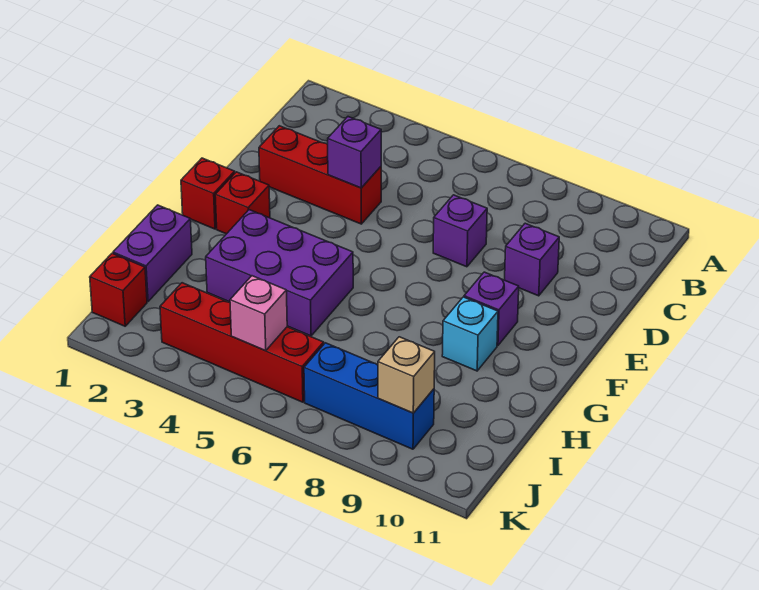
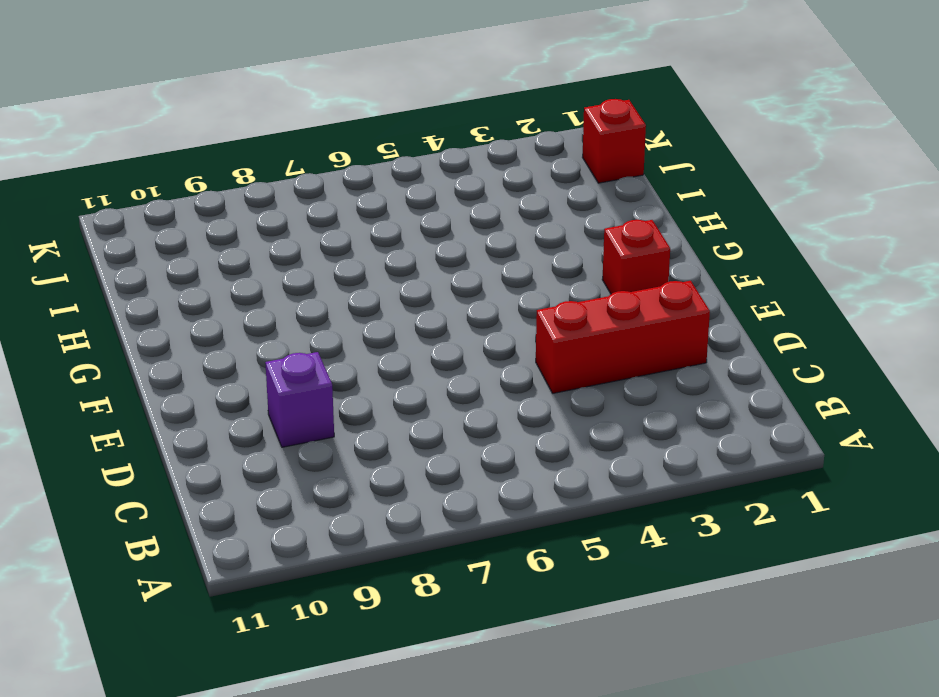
none -> purple 1x1 brick [433,195,487,267]
none -> red 1x1 brick [181,158,235,229]
none -> purple 1x1 brick [464,272,519,346]

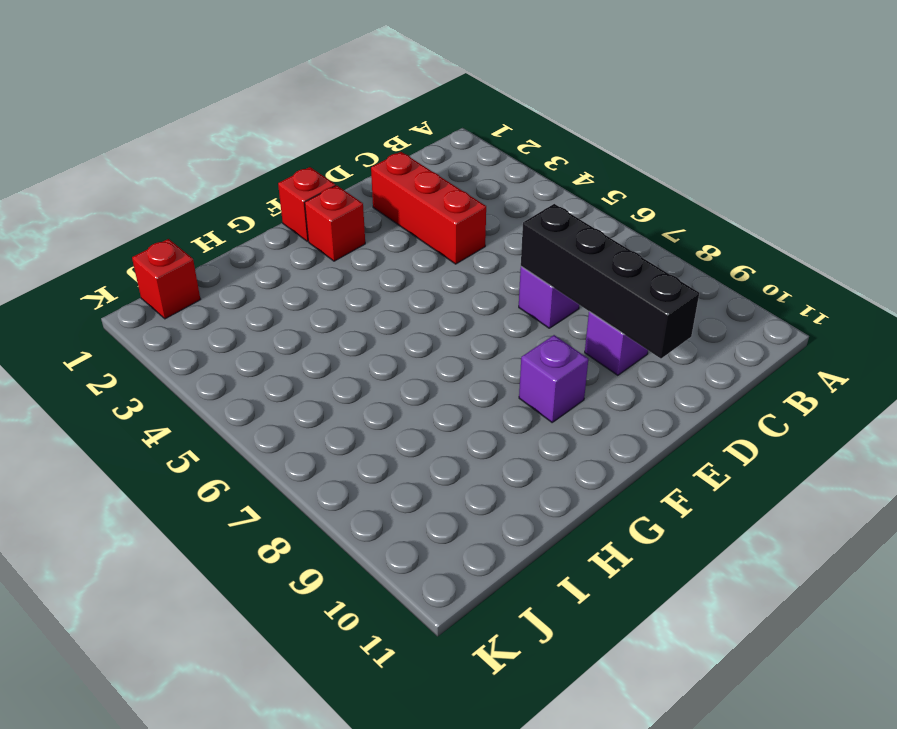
black 1x4 brick [521,204,699,358] -> none
none -> purple 2x3 brick [206,210,353,336]
none -> cyan 1x1 brick [442,297,498,371]
none -> purple 1x2 brick [113,205,192,301]

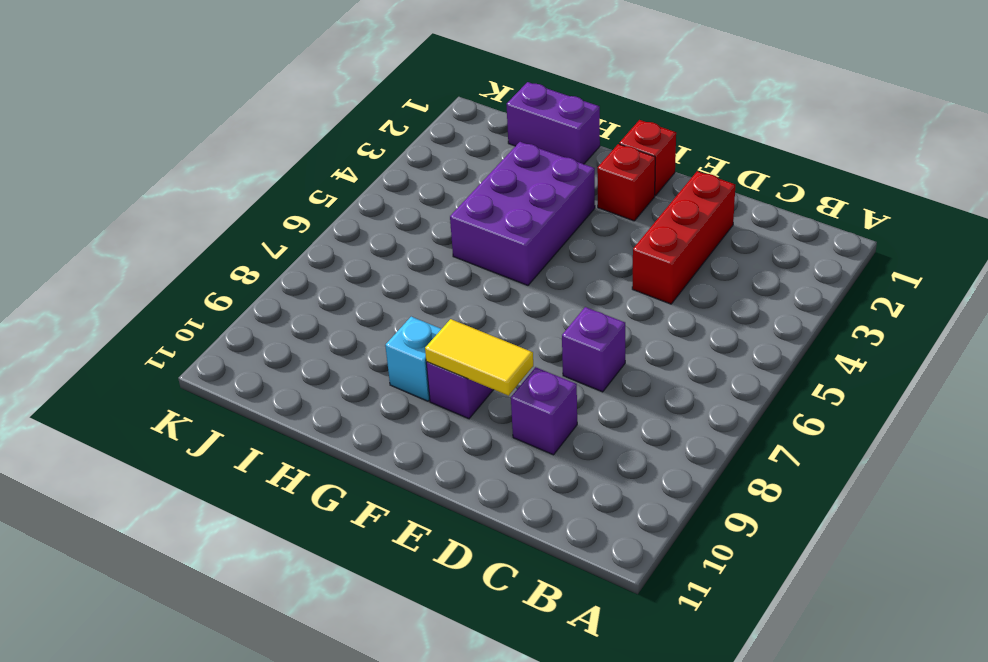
yellow 1x2 tile [425,319,533,396] -> none
none -> red 1x1 brick [90,253,147,326]
none -> red 1x4 brick [160,283,324,402]
none -> blue 1x3 brick [304,343,434,449]

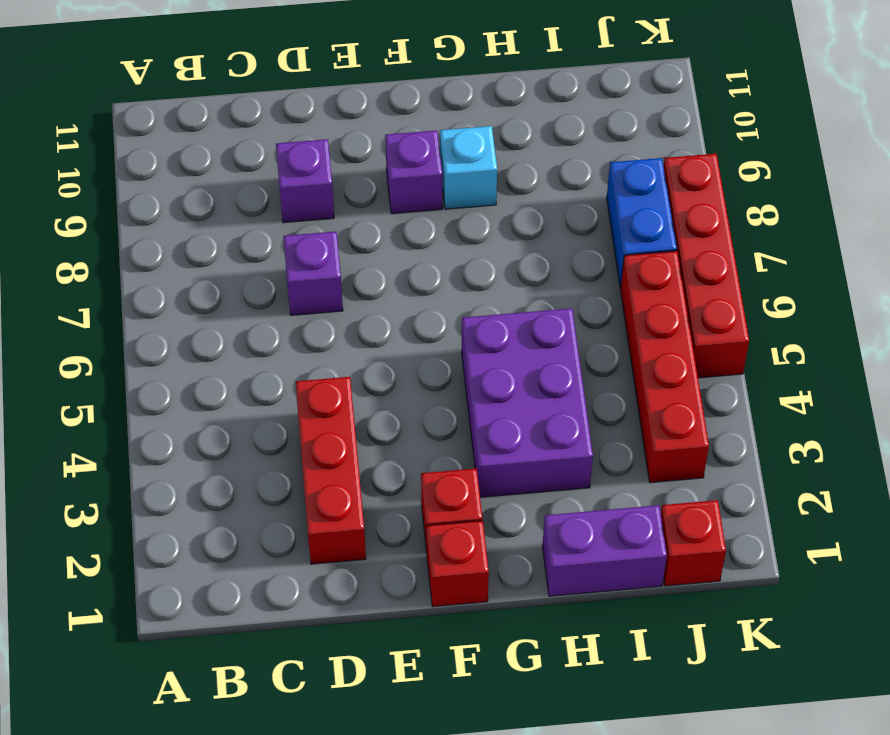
blue 1x2 brick [607,158,677,288] -> blue 1x3 brick [304,343,434,449]
red 1x4 brick [664,154,749,378] -> none
none -> purple 1x1 brick [328,117,381,188]
none -> pink 1x1 brick [230,276,287,351]
none -> tan 1x1 brick [378,337,435,413]

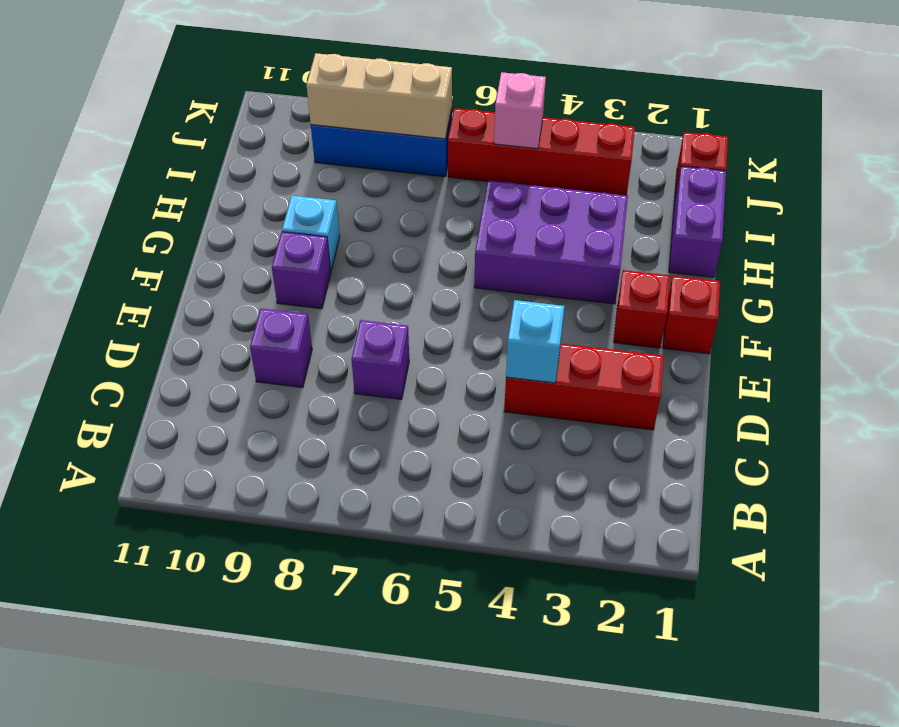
cyan 1x1 brick [506,300,564,383] -> purple 1x1 brick [328,117,381,188]
tan 1x3 brick [307,53,452,139] -> tan 1x1 brick [378,337,435,413]

